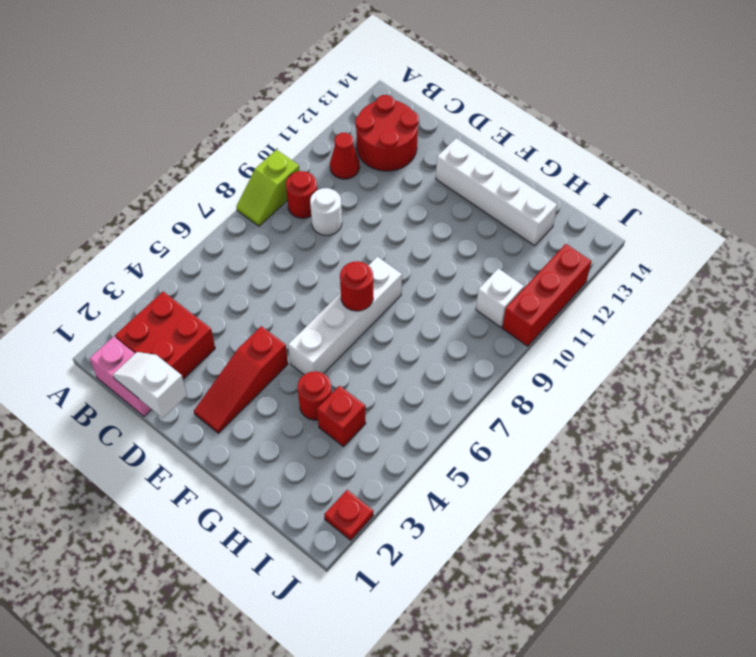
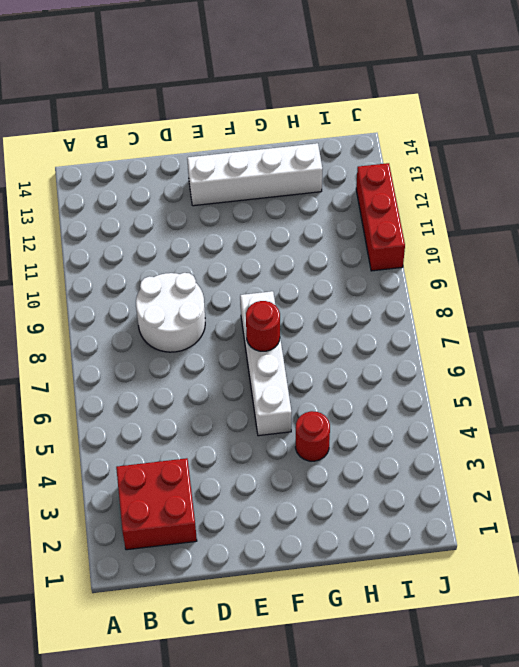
white 2x2 round brick [136,273,205,352] -> white 1x1 round brick [310,188,342,236]
none -> lime 1x2 slope [236,150,299,226]
none -> pink 1x2 brick [90,336,152,416]
none -> red 1x1 round brick [286,171,317,218]

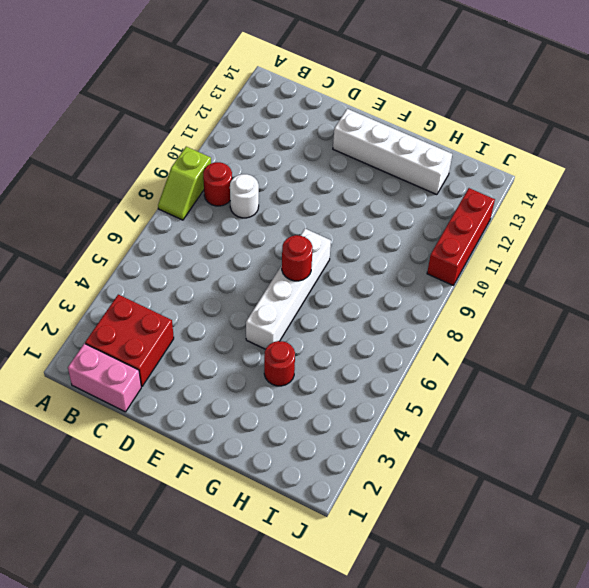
none -> red 1x1 cone [330,133,360,179]
none -> red 2x2 round brick [355,95,419,171]
none -> red 1x3 slope [194,326,288,433]

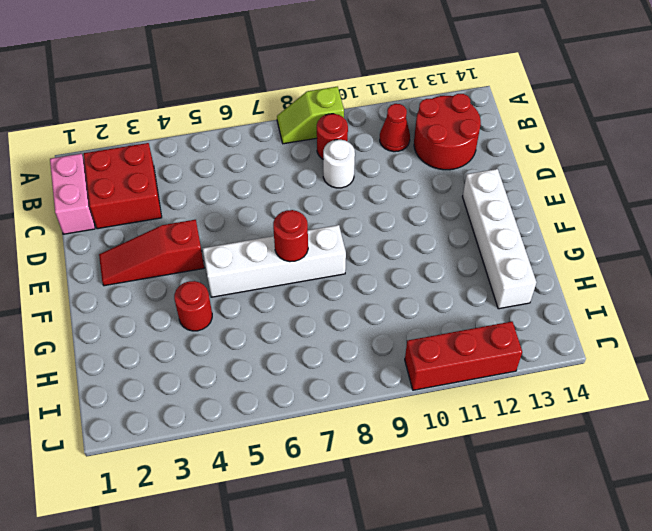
none -> red 1x1 brick [317,386,366,447]
none -> white 1x1 brick [476,269,524,327]
none -> red 1x1 plate [324,490,373,540]

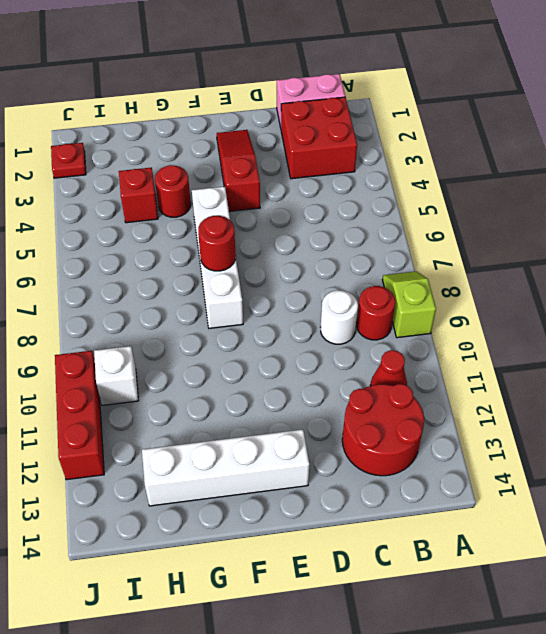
none -> white 1x2 slope [113,352,187,418]

